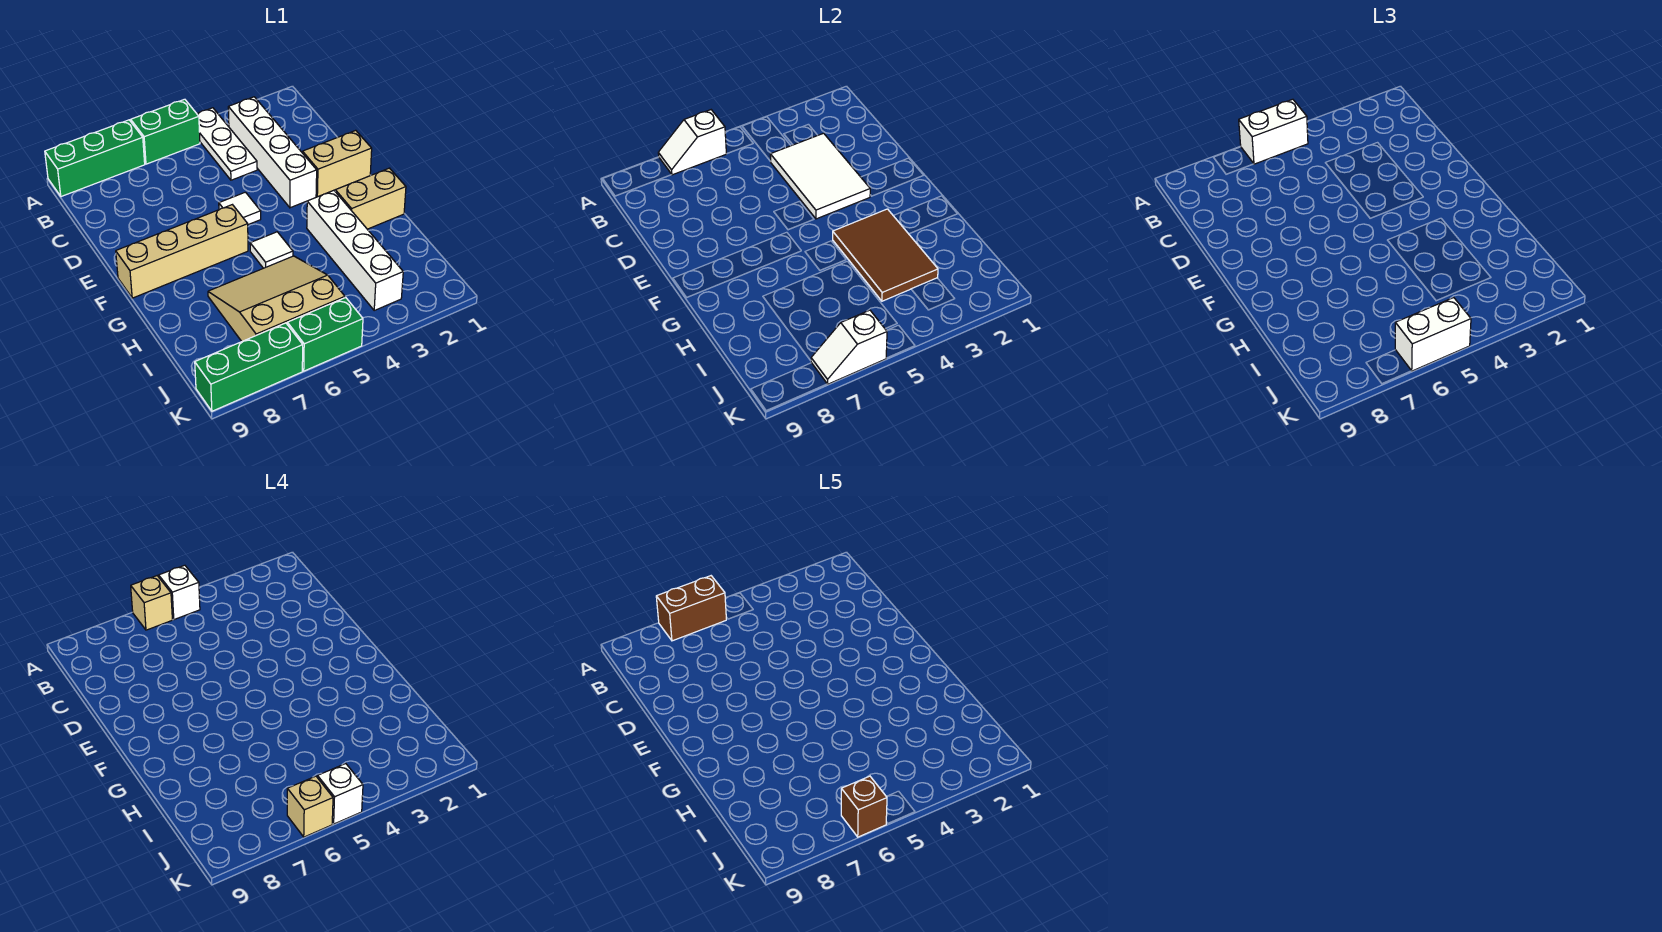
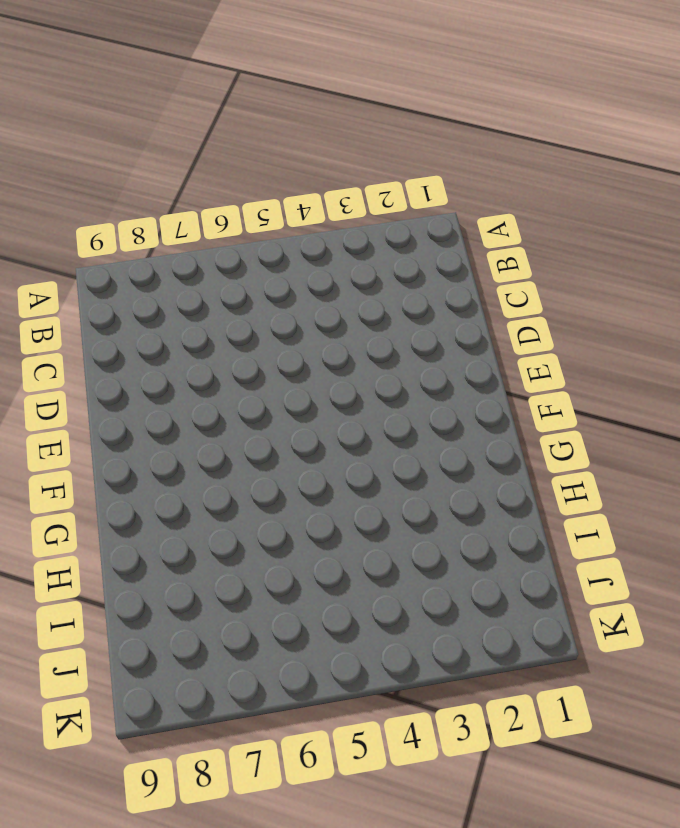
none -> white 1x3 plate [197,108,257,180]
none -> green 1x2 brick [131,99,200,164]
none -> green 1x3 brick [45,120,145,197]

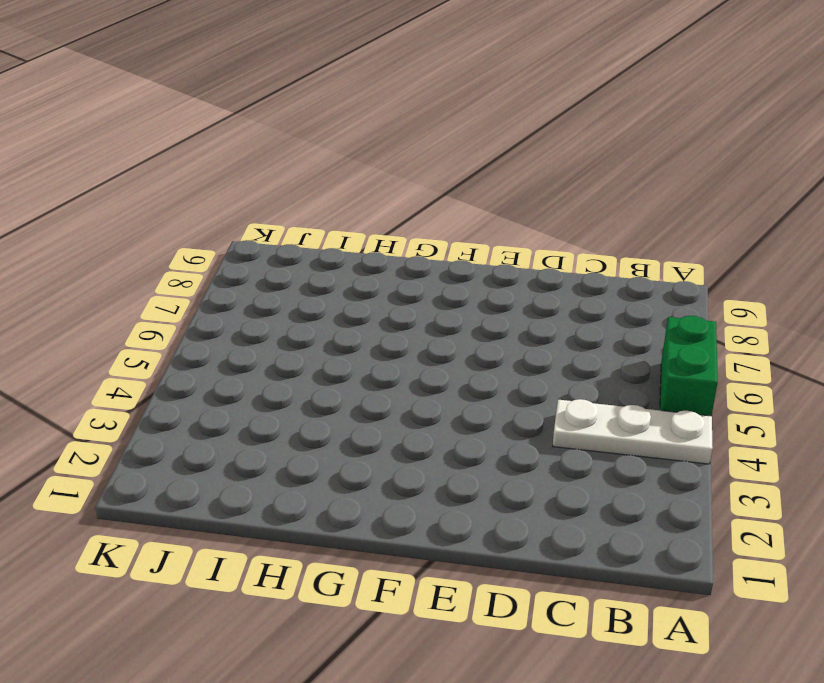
none -> green 1x3 brick [45,120,145,197]
none -> white 1x4 brick [228,97,317,208]
none -> tan 1x2 brick [303,130,372,197]

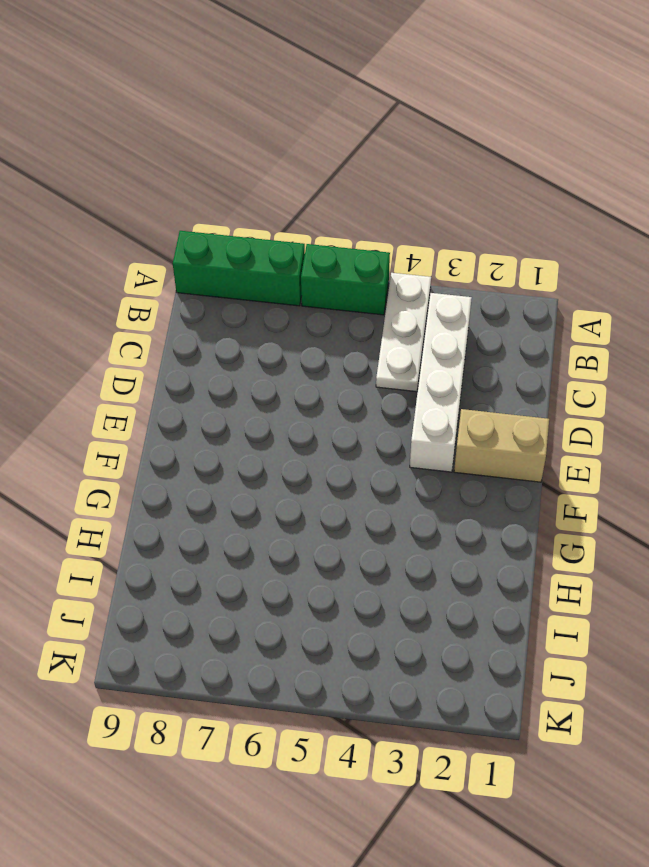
none -> white 1x1 tile [219,192,261,225]
none -> tan 1x4 brick [116,205,248,298]
none -> tan 1x2 brick [335,168,406,229]

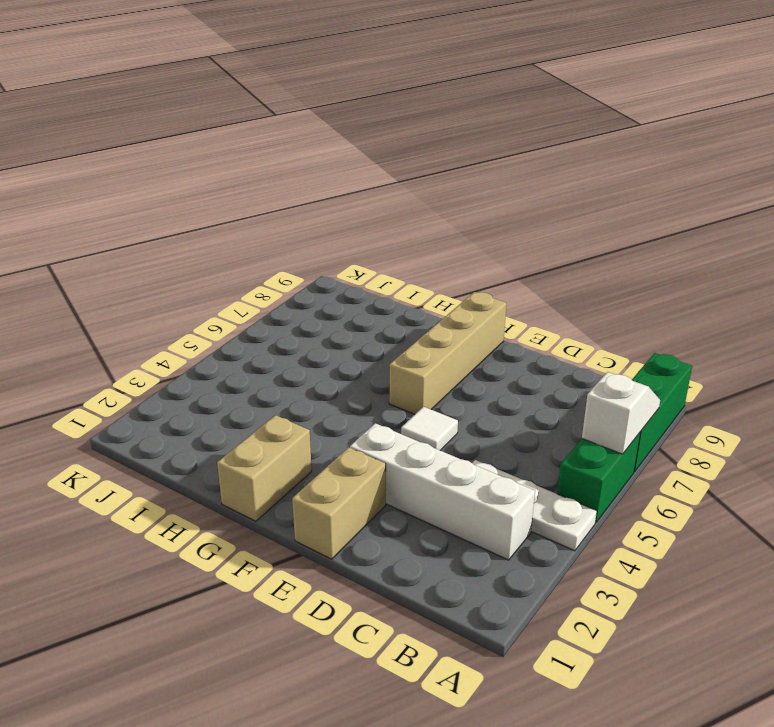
none -> white 1x4 brick [307,190,403,310]
none -> white 1x1 tile [250,232,293,268]
none -> tan 3x3 slope [208,256,345,341]

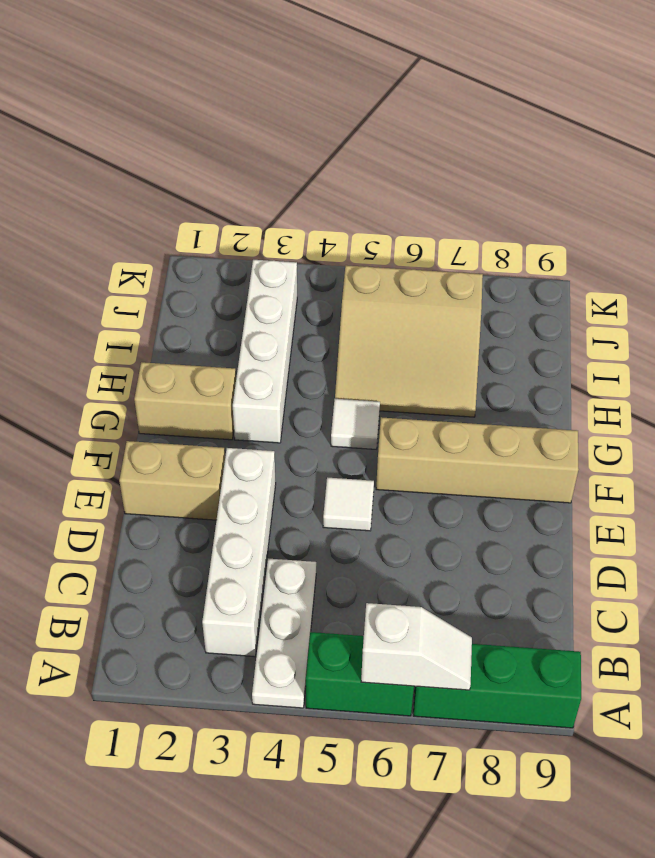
none -> green 1x2 brick [287,298,363,371]
none -> green 1x3 brick [195,323,303,411]
none -> white 2x3 tile [770,133,870,219]

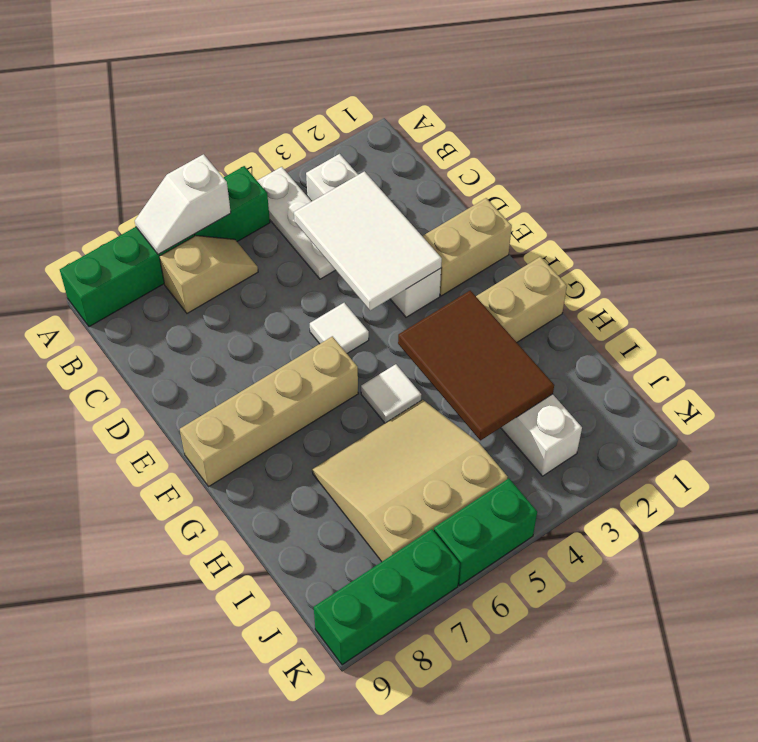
tan 1x2 slope [159,236,258,313] -> none
none -> white 1x2 slope [811,310,887,384]
none -> white 1x2 brick [1239,99,1308,164]
none -> white 1x2 brick [1395,298,1471,371]

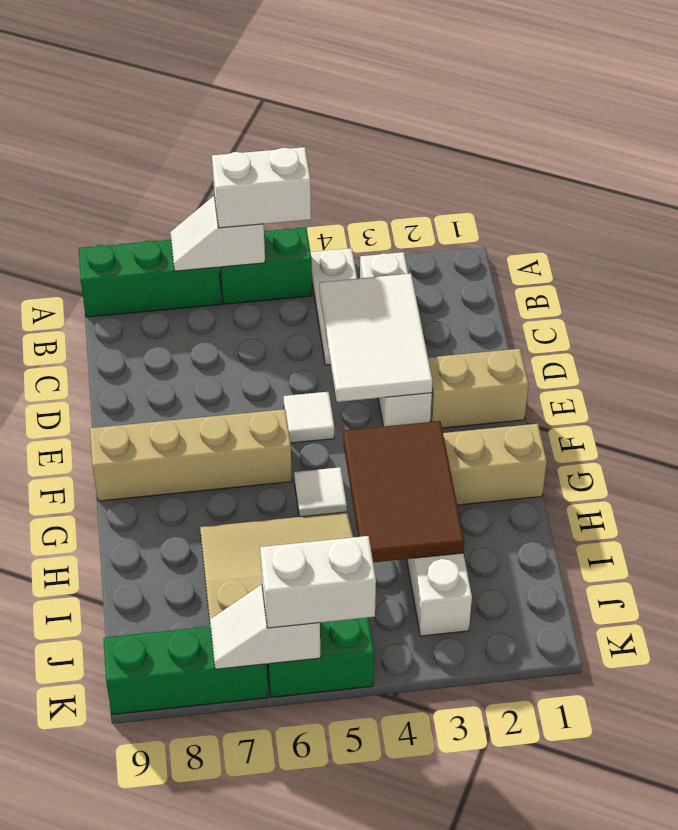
none -> white 1x1 brick [159,565,200,620]
none -> tan 1x1 brick [131,576,172,630]
none -> white 1x1 brick [317,764,363,824]

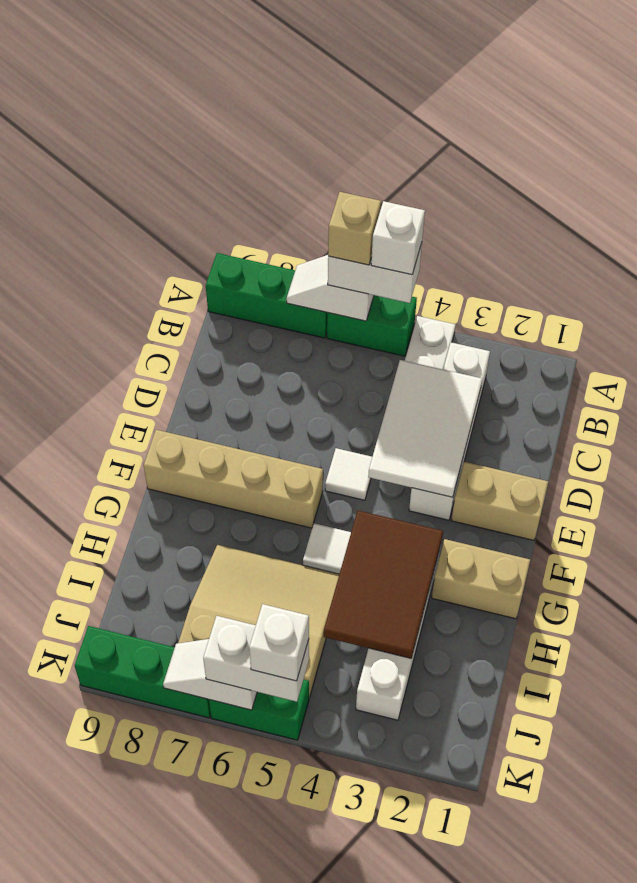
none -> tan 1x1 brick [287,776,333,837]
none -> brown 1x2 brick [656,576,726,641]
none -> brown 1x1 brick [841,776,887,837]

